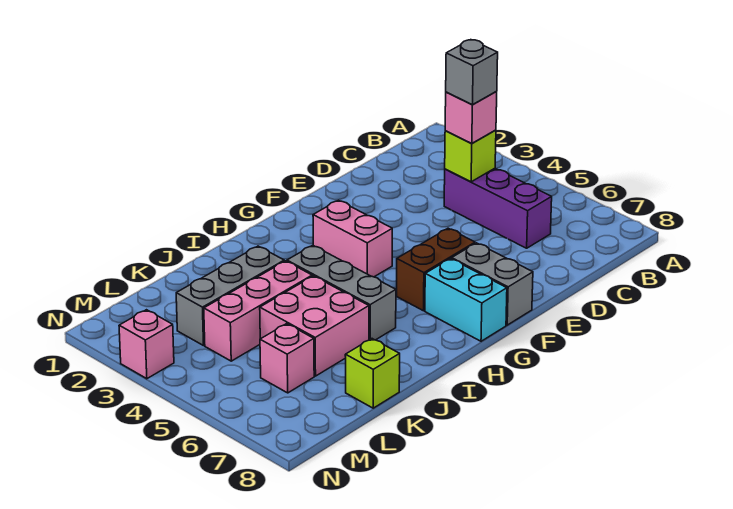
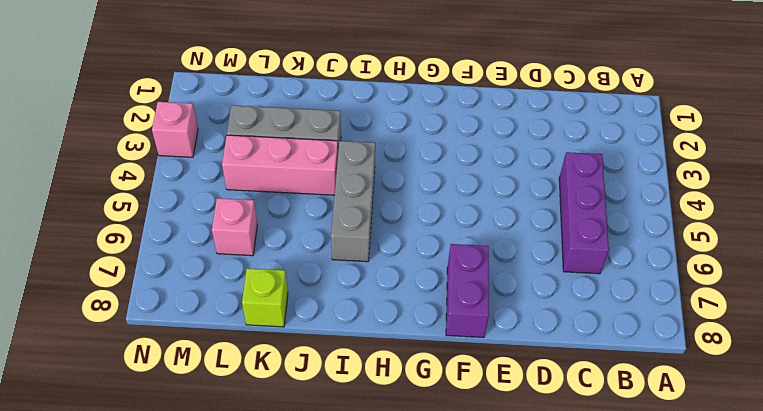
purple 1x2 brick [446,244,489,337] -> grey 1x2 brick [452,243,533,325]
none -> brown 1x2 brick [397,228,475,311]
none -> pink 1x2 brick [313,200,392,277]
none -> cyan 1x2 brick [425,259,507,341]

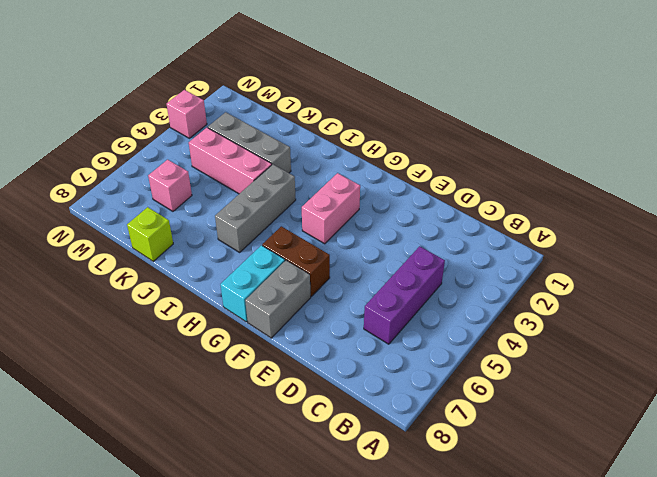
none -> pink 2x2 brick [260,276,369,376]
none -> lime 1x1 brick [445,130,496,182]
none -> pink 1x1 brick [445,92,497,143]

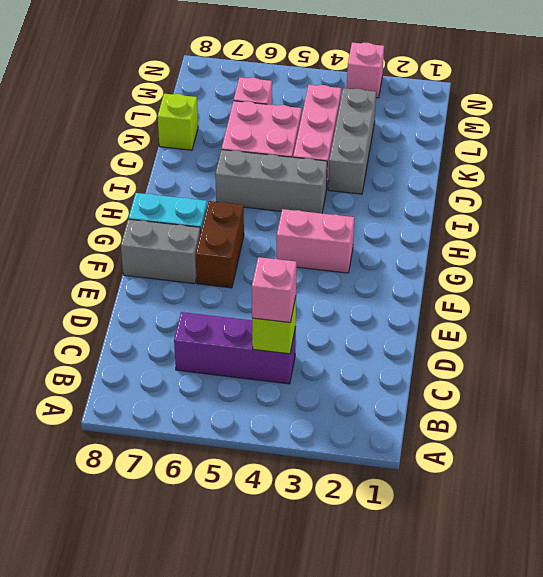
none -> grey 1x1 brick [446,40,498,105]

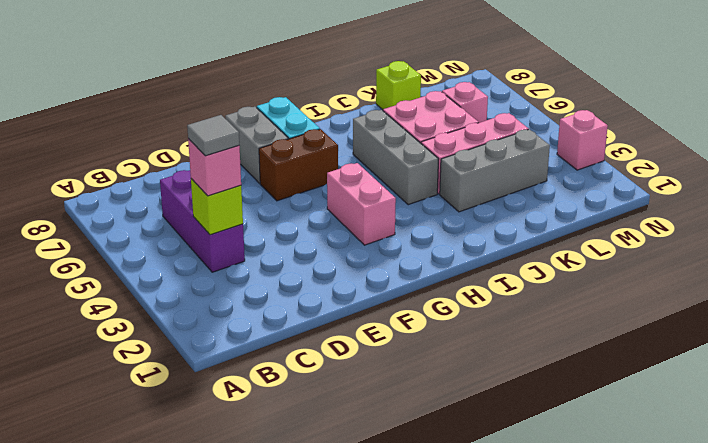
grey 1x1 tile [187,115,239,156] -> grey 1x1 brick [446,40,498,105]

